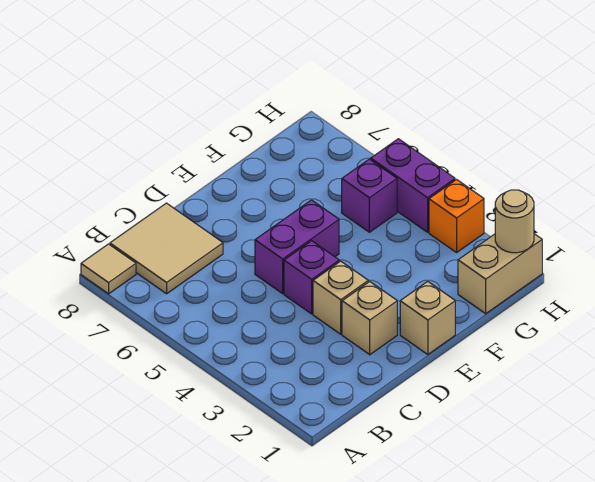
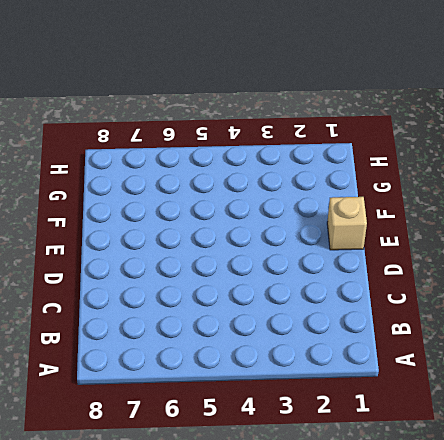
none -> tan 1x1 tile [81,244,136,294]
none -> tan 2x2 tile [110,203,223,294]
none -> tan 1x1 brick [342,282,397,355]

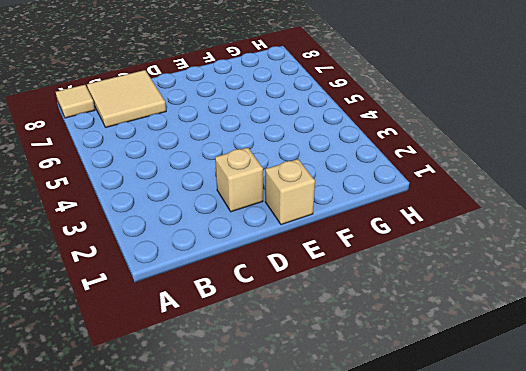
none -> tan 1x1 brick [313,261,368,334]
none -> purple 1x1 brick [284,241,339,314]
none -> purple 1x2 brick [255,200,339,293]

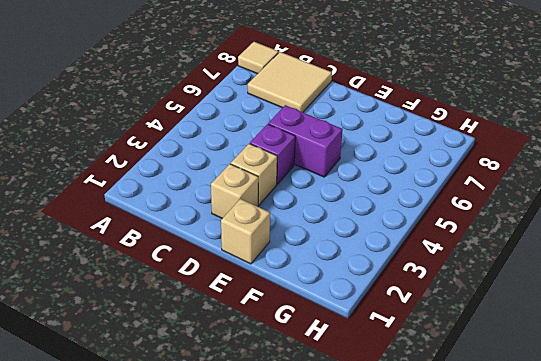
none -> tan 1x2 brick [458,234,542,314]
none -> purple 1x1 brick [342,159,397,232]
none -> orange 1x1 brick [429,180,484,253]

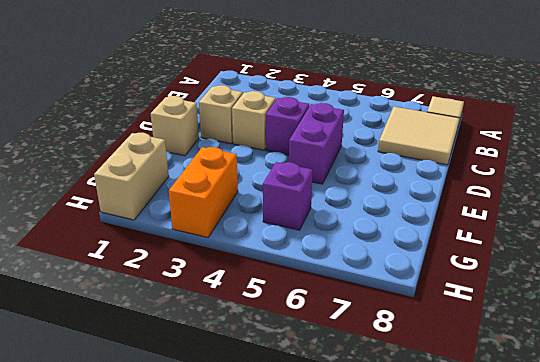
orange 1x2 brick [169,147,238,238] -> orange 1x1 brick [429,180,484,253]
none -> purple 1x2 brick [371,139,455,232]
none -> tan 1x1 round brick [495,190,534,253]

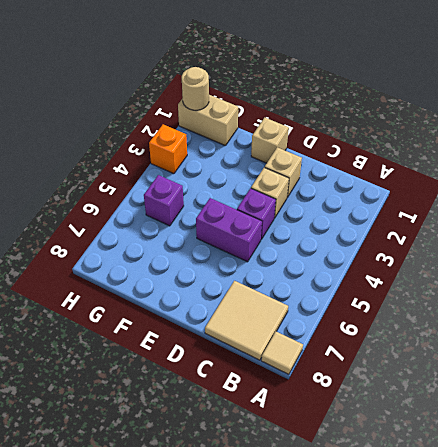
none -> purple 1x2 brick [371,139,455,232]

